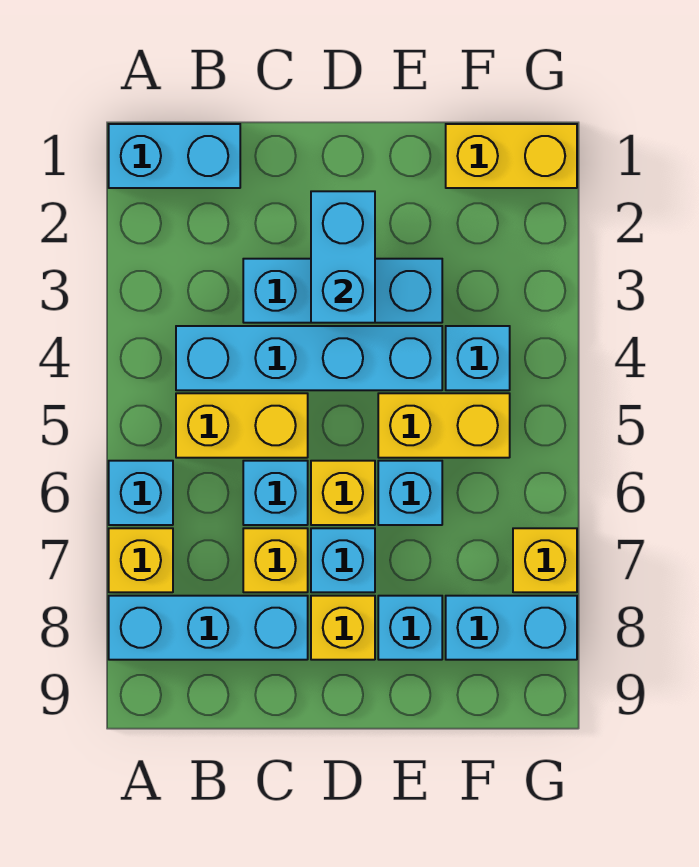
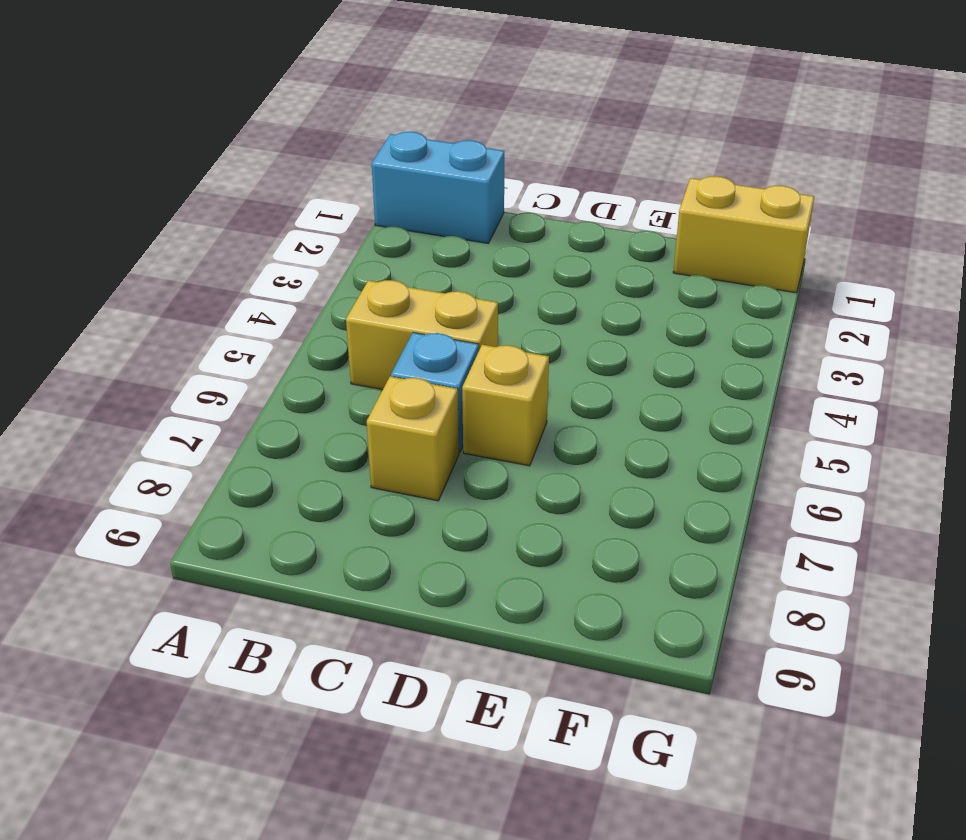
none -> cyan 1x1 brick [109,461,173,525]
none -> yellow 1x1 brick [109,528,173,592]
none -> cyan 1x3 brick [109,596,308,660]

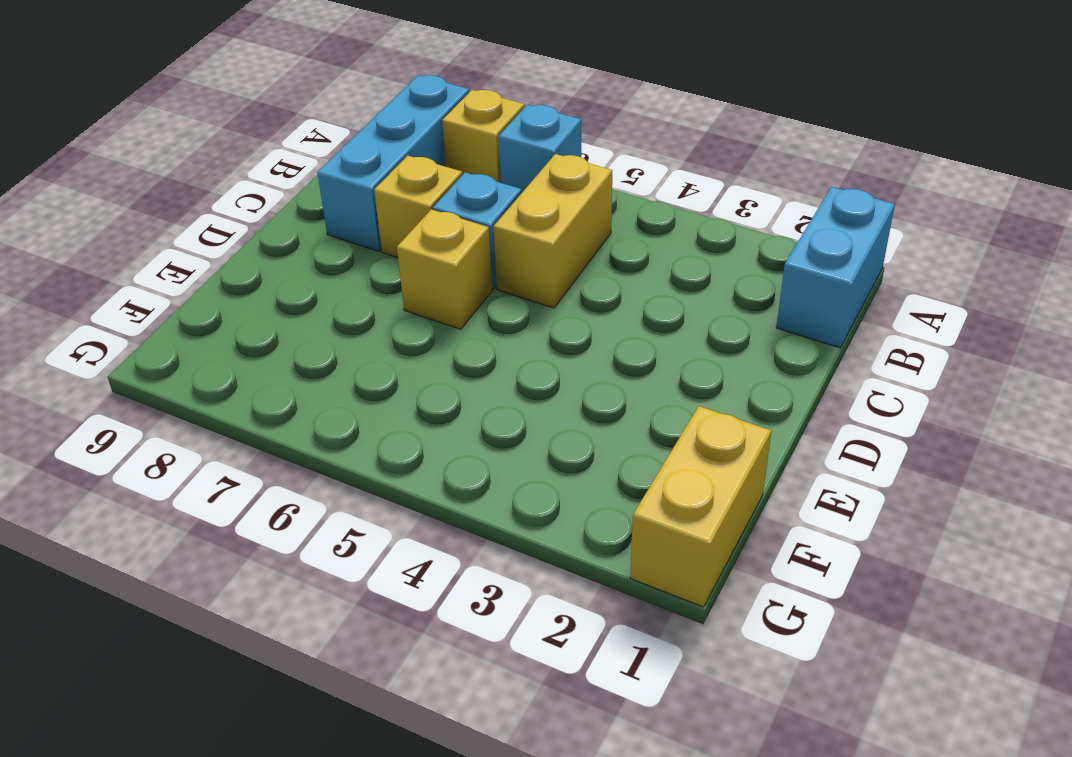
none -> cyan 1x4 brick [176,326,442,390]
none -> cyan 1x3 brick [243,259,442,323]
none -> cyan 1x1 brick [311,528,375,592]

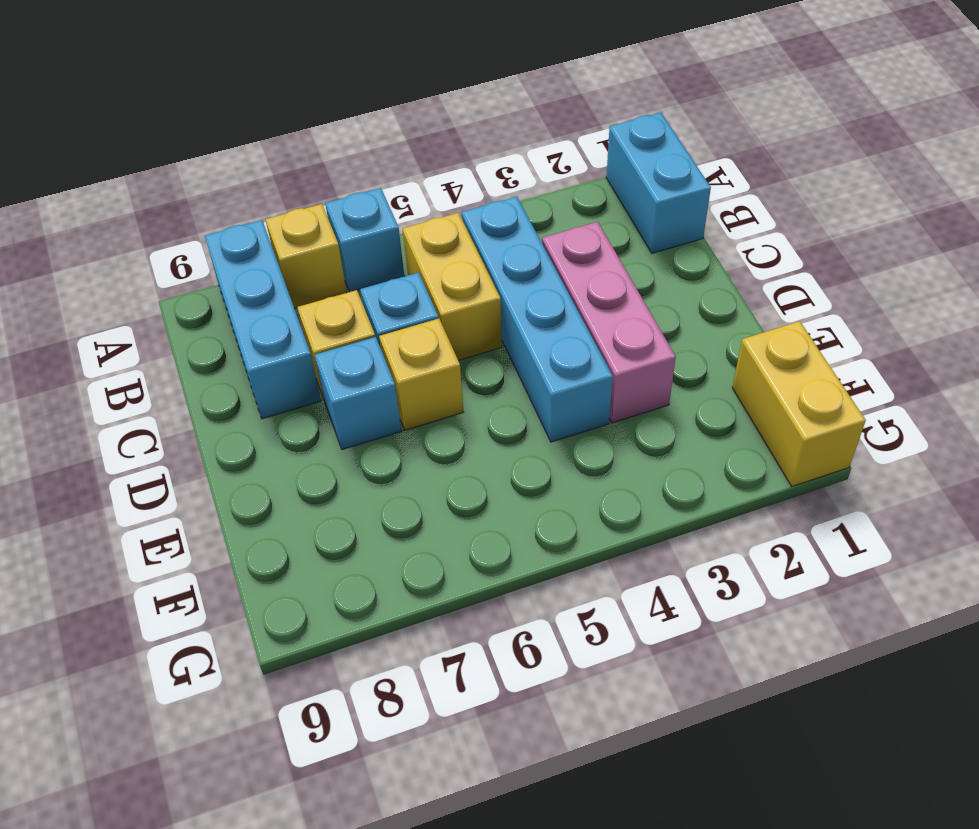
pink 1x3 brick [542,222,676,423] -> cyan 1x3 brick [243,259,442,323]
none -> yellow 1x1 brick [311,596,375,660]
none -> yellow 1x2 brick [378,393,510,458]
none -> cyan 1x1 brick [378,461,442,525]

